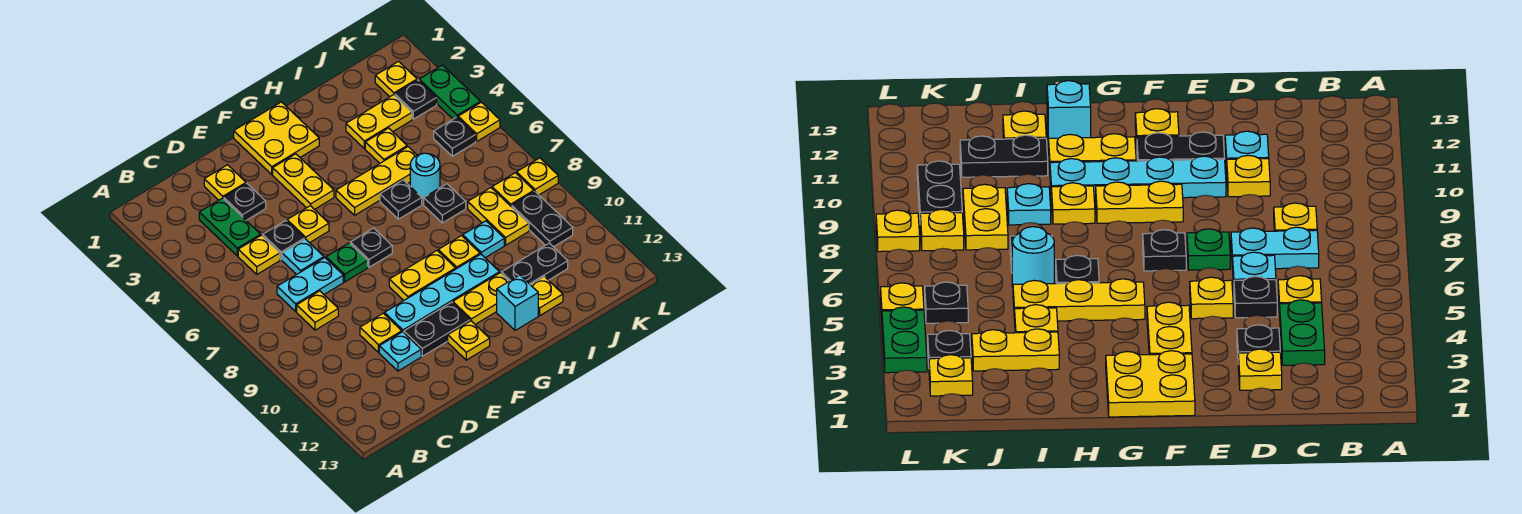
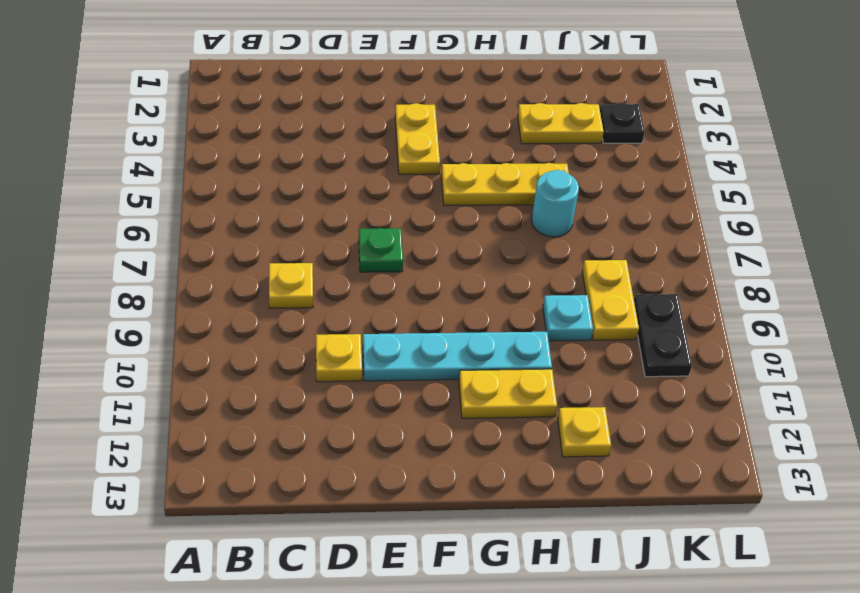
none -> green 1x2 plate [199,198,261,256]
none -> yellow 1x1 plate [238,235,280,274]
none -> cyan 1x2 plate [277,258,343,311]
none -> yellow 1x1 plate [204,165,246,200]

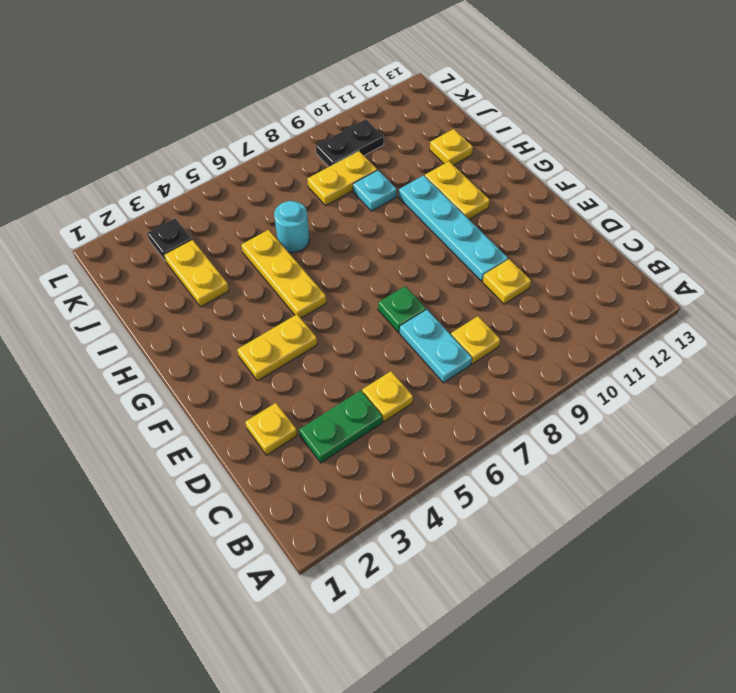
none -> black 1x1 plate [224,184,266,220]
none -> black 1x1 plate [263,221,304,260]
none -> cyan 1x1 plate [282,239,324,275]
none -> cyan 1x1 plate [379,332,421,371]

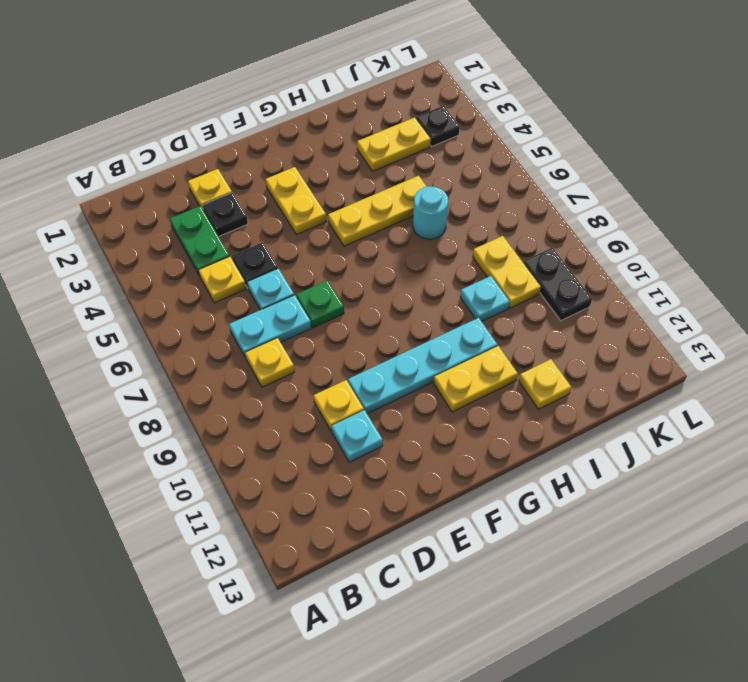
none -> yellow 1x1 plate [287,206,329,243]
none -> black 1x2 plate [404,302,470,356]
none -> yellow 2x2 plate [234,102,319,174]
none -> black 1x1 plate [350,228,392,267]

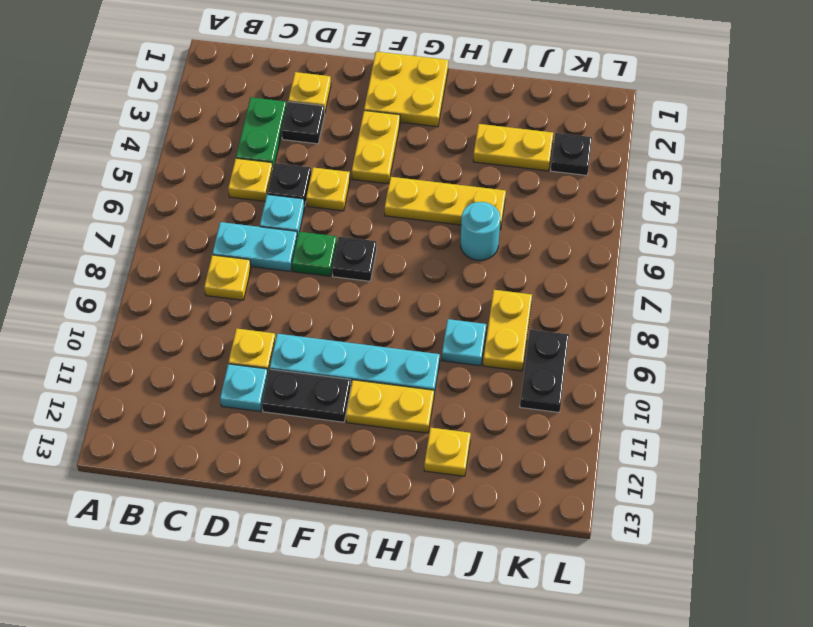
none -> yellow 1x2 plate [389,251,456,300]
none -> yellow 1x1 plate [448,321,490,360]
none -> black 1x1 plate [380,180,422,219]
none -> yellow 1x1 plate [438,236,480,269]

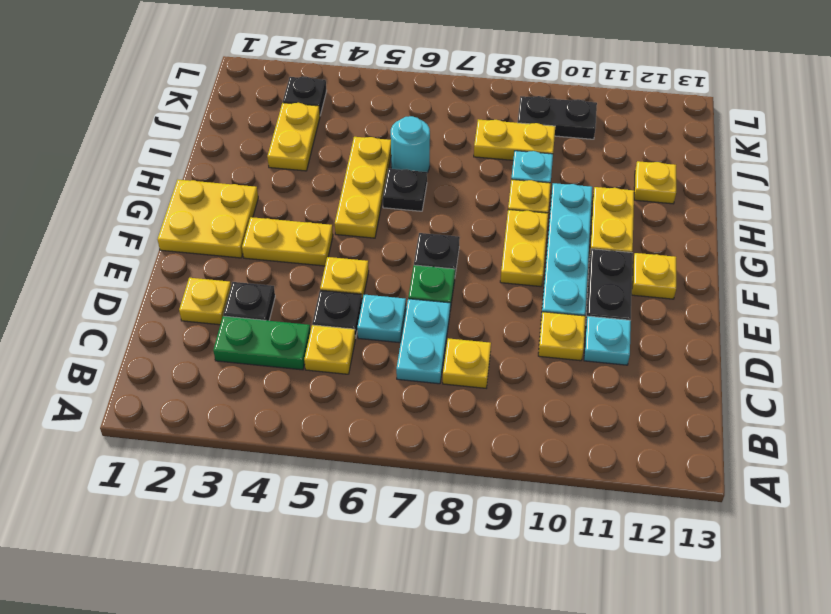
none -> cyan 1x1 brick [497,275,538,331]
none -> yellow 1x1 plate [365,128,407,163]
none -> black 1x1 plate [424,184,466,223]
none -> black 1x2 plate [502,243,568,285]

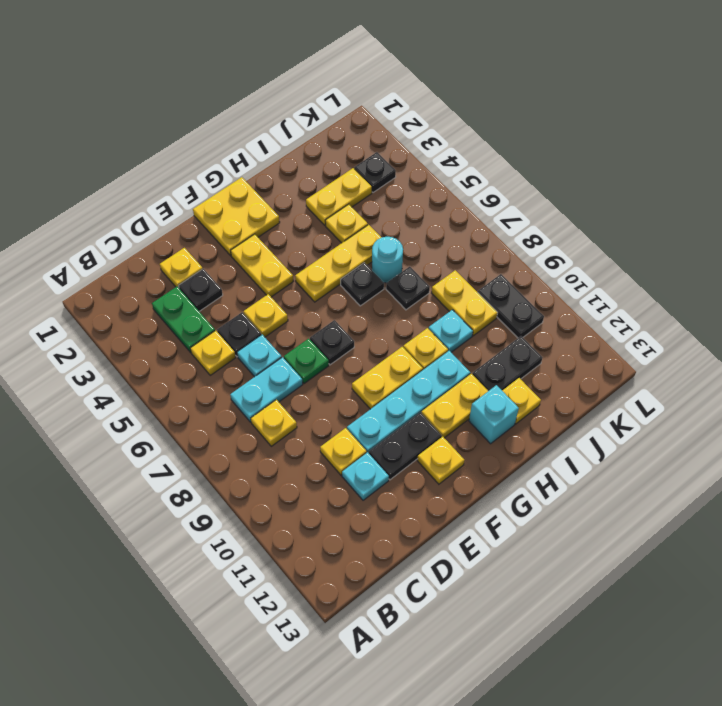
none -> yellow 1x1 plate [375,61,417,97]
none -> black 1x1 plate [434,117,476,156]
none -> yellow 1x1 plate [492,173,534,207]
none -> green 1x2 plate [419,65,480,119]

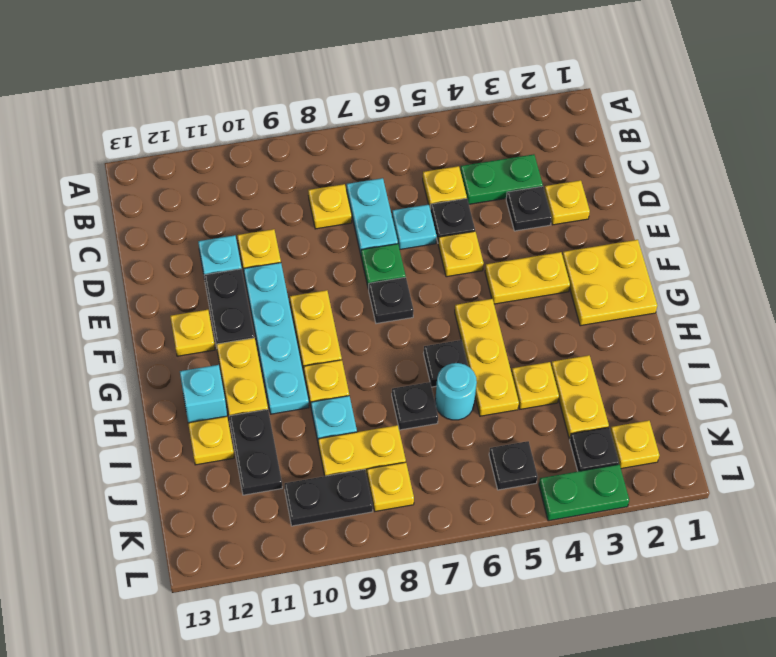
none -> yellow 1x1 plate [458,102,500,141]
none -> yellow 1x1 plate [517,158,558,195]

